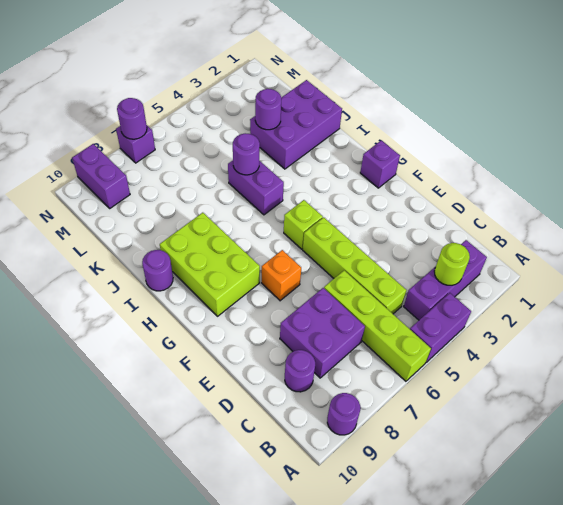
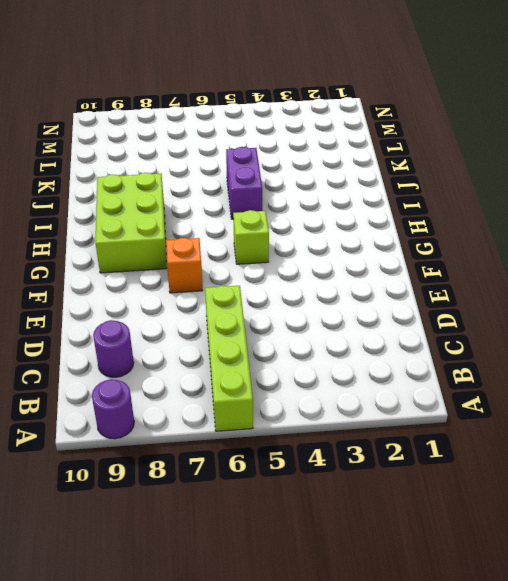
none -> purple 1x2 brick [410,293,471,362]
none -> purple 1x3 brick [404,240,487,320]
none -> lime 1x4 brick [303,217,406,314]

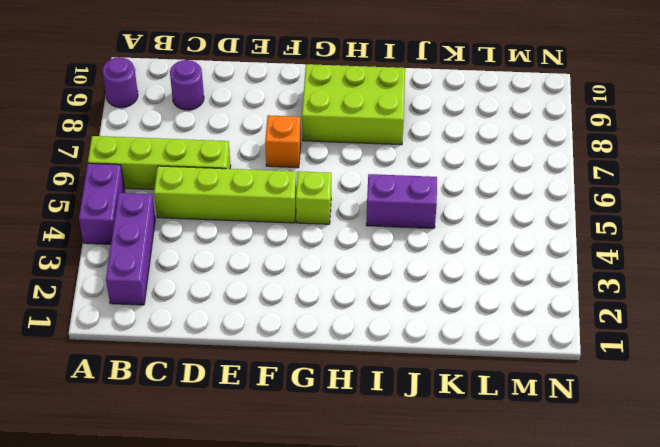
none -> purple 2x2 brick [280,288,365,378]
none -> purple 1x1 brick [360,140,400,188]
none -> purple 1x1 round brick [142,250,173,291]

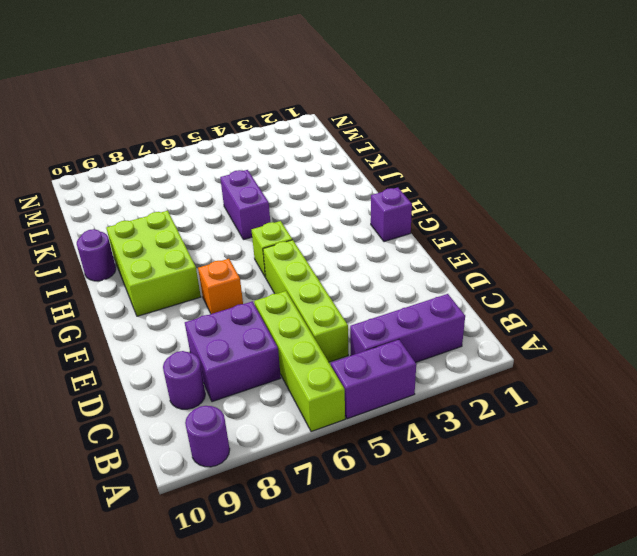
none -> purple 2x3 brick [250,80,342,169]
none -> purple 1x2 brick [72,144,130,208]
none -> purple 1x1 brick [116,126,155,163]

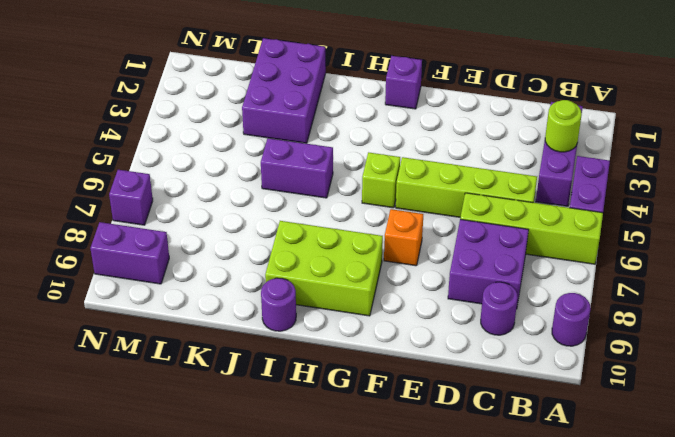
none -> purple 1x1 round brick [233,134,260,175]
none -> purple 1x1 round brick [255,89,281,130]
none -> purple 1x1 round brick [117,98,147,139]

